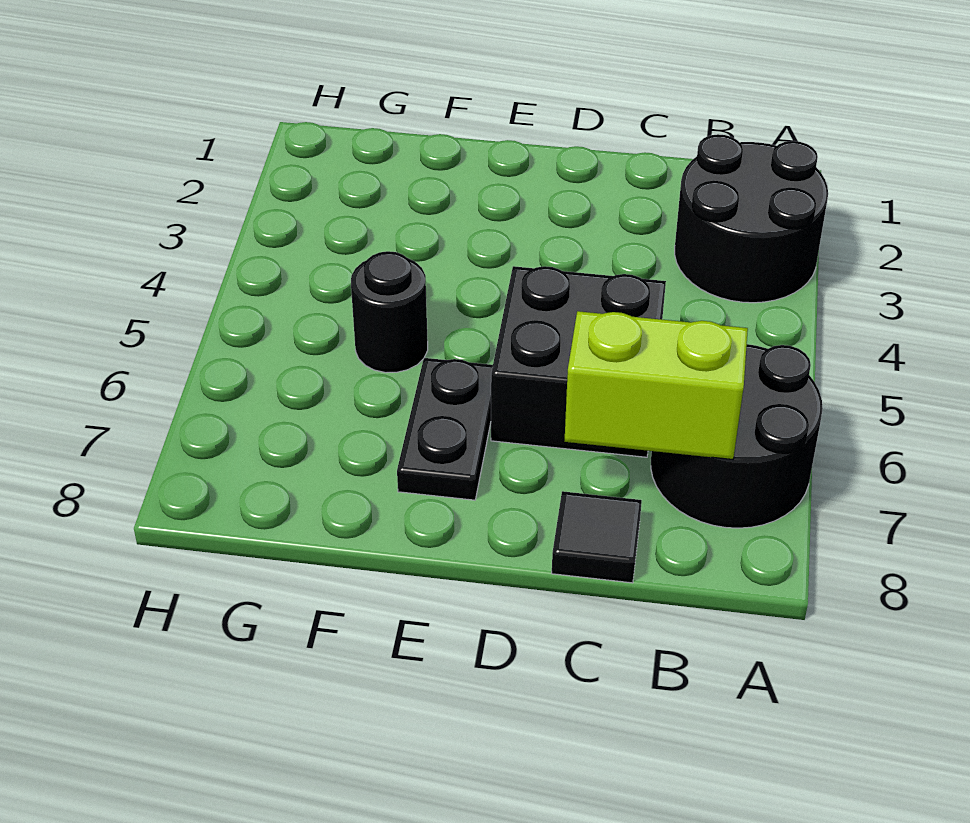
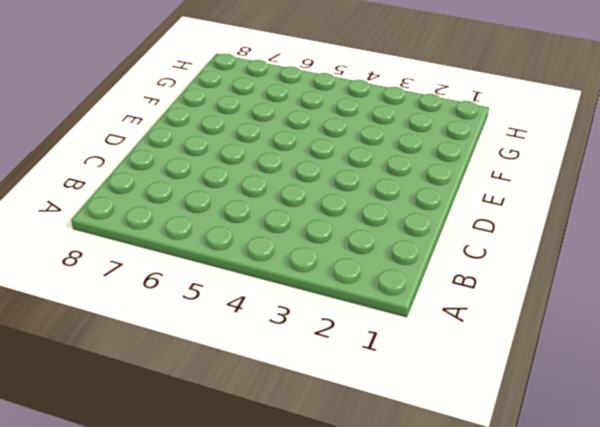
none -> black 2x2 round brick [675,134,828,303]
none -> black 2x2 round brick [651,344,823,528]

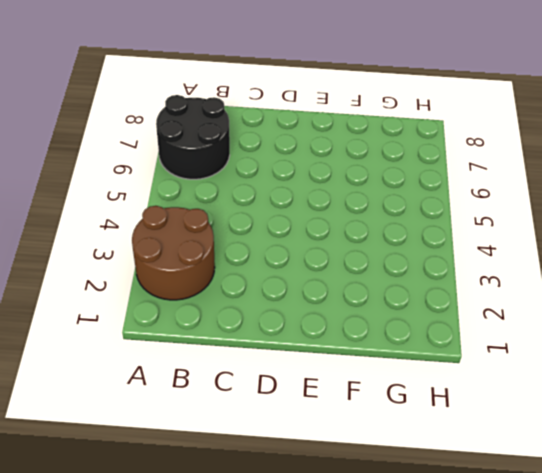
brown 2x2 round brick [132,206,215,300] -> black 2x2 round brick [675,134,828,303]
none -> black 2x2 brick [491,266,666,457]
none -> black 1x1 tile [552,491,642,583]

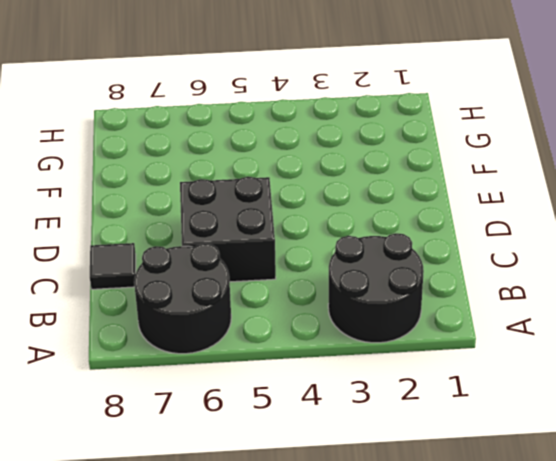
none -> black 1x2 plate [397,358,493,500]
none -> black 1x1 round brick [351,251,428,373]

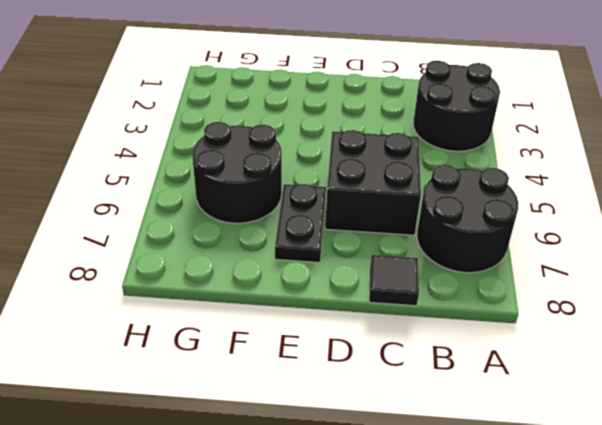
black 2x2 round brick [192,122,282,223] -> black 1x1 round brick [351,251,428,373]
none -> lime 1x2 brick [565,311,748,460]

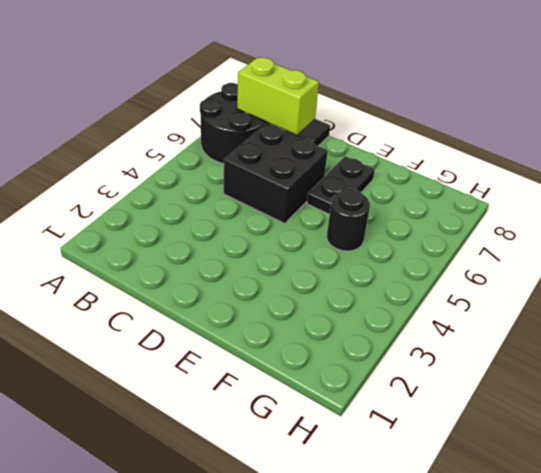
none -> black 2x2 round brick [675,134,828,303]

